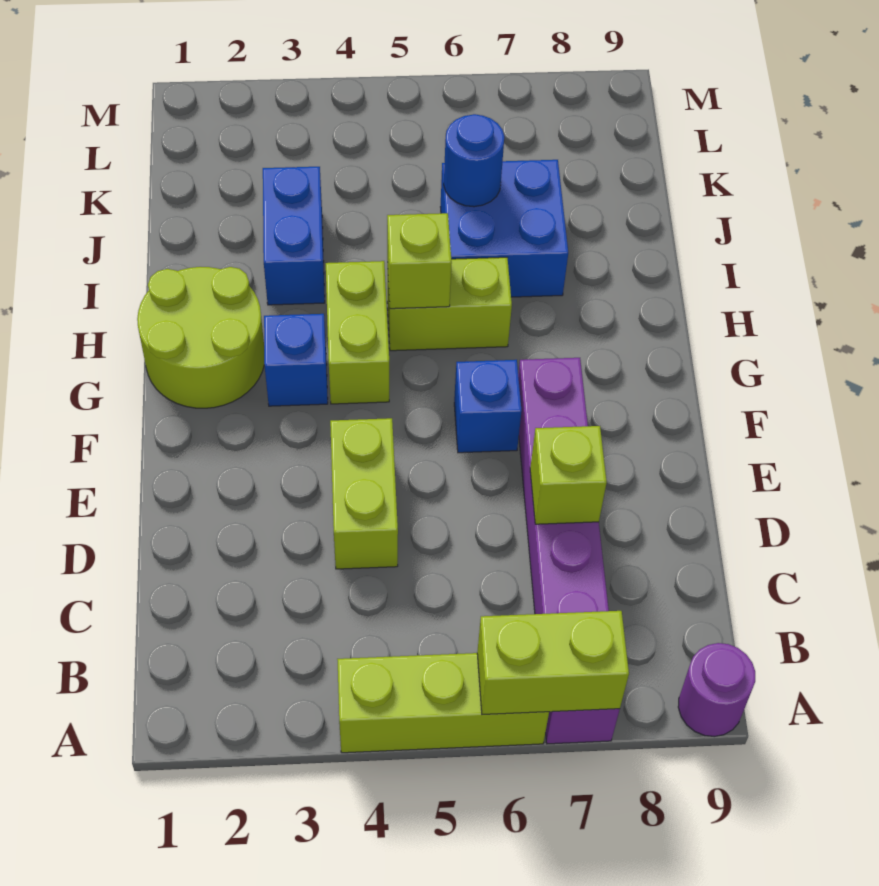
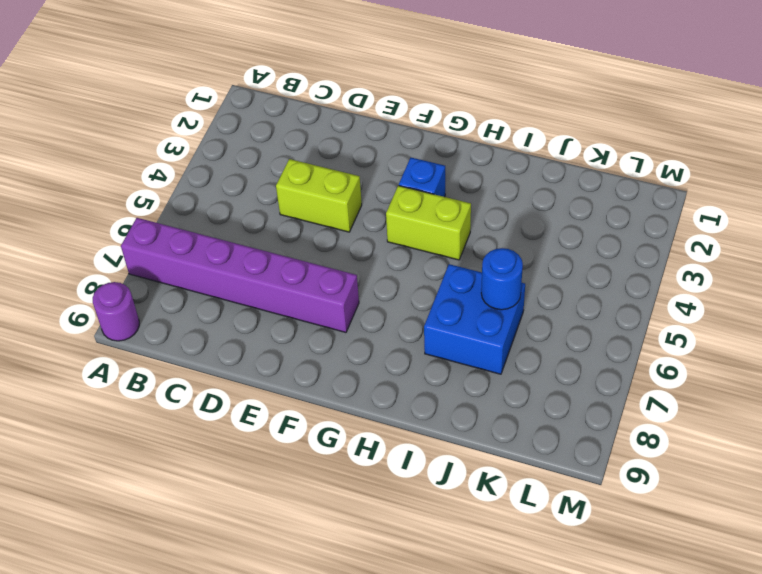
none -> lime 1x3 brick [337,653,549,753]
none -> blue 1x1 brick [454,360,522,453]
none -> lime 2x2 round brick [137,267,264,408]

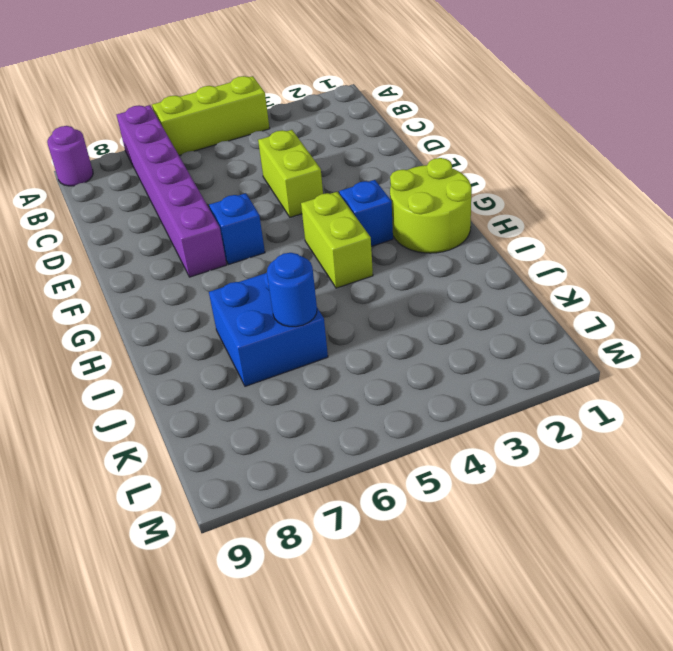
none -> lime 1x2 brick [387,257,512,351]
none -> blue 1x2 brick [263,167,325,305]
none -> lime 1x2 brick [477,611,629,715]

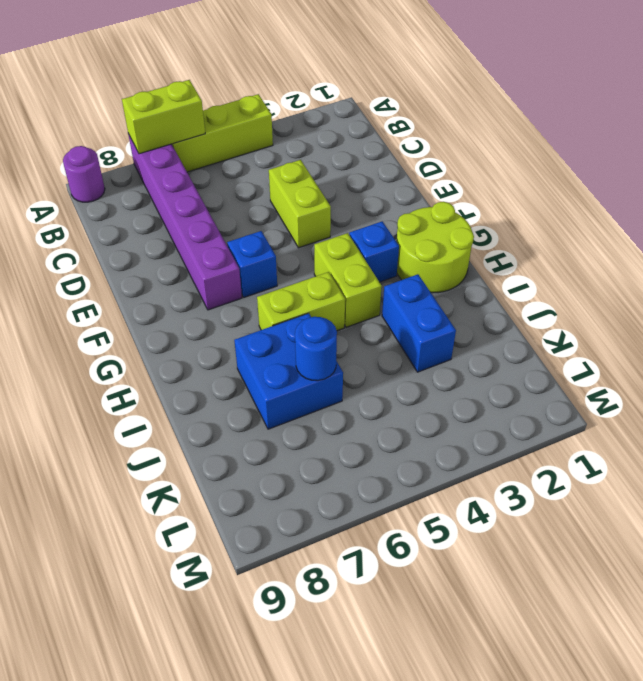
none -> lime 1x1 brick [530,426,607,524]
none -> lime 1x1 brick [387,213,452,309]

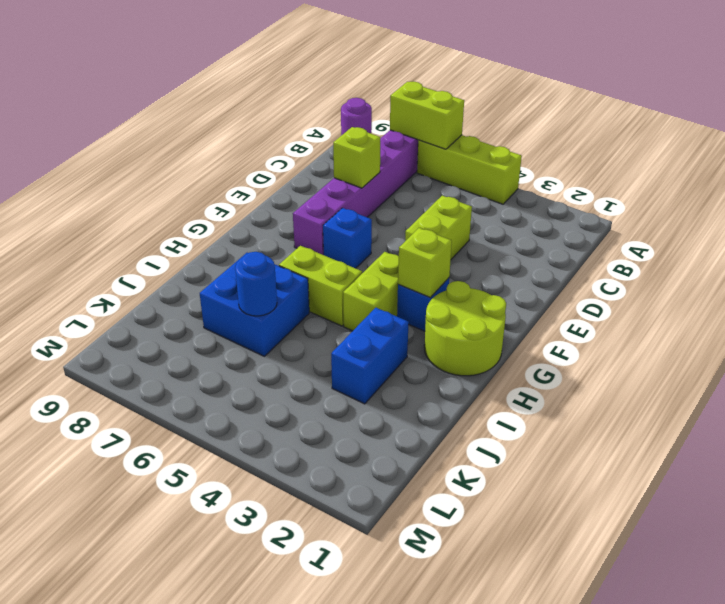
lime 1x1 brick [398,228,452,298] -> lime 1x1 brick moved to [387,213,452,309]

